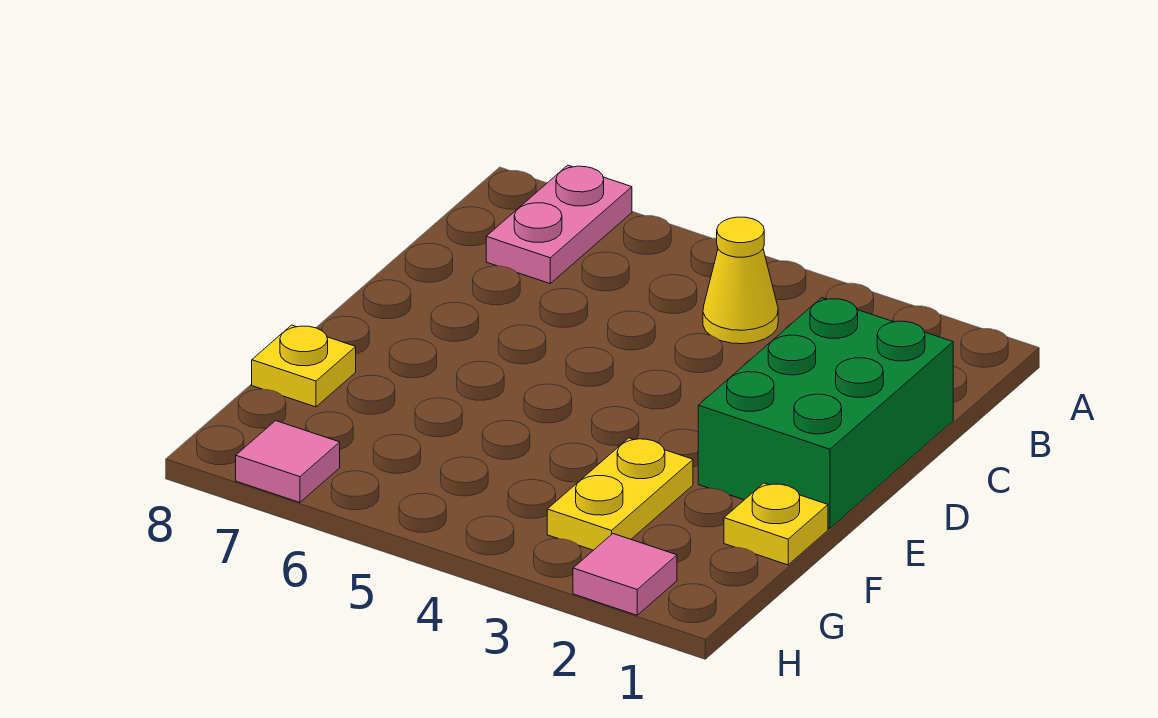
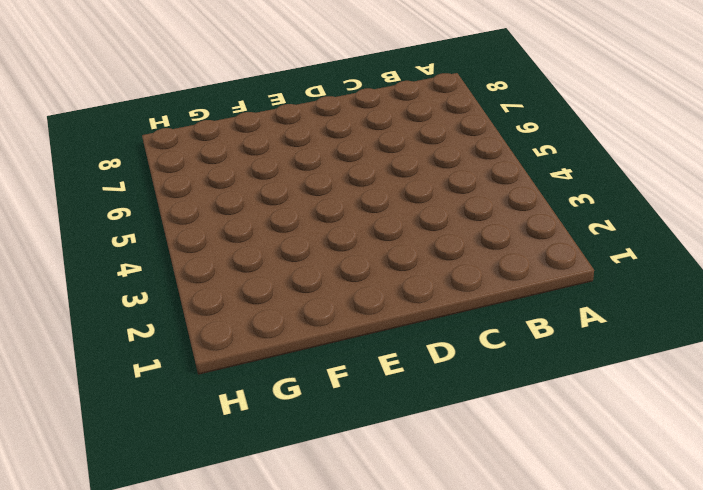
none -> pink 1x2 plate [486,165,632,283]
none -> yellow 1x1 cone [703,217,778,344]

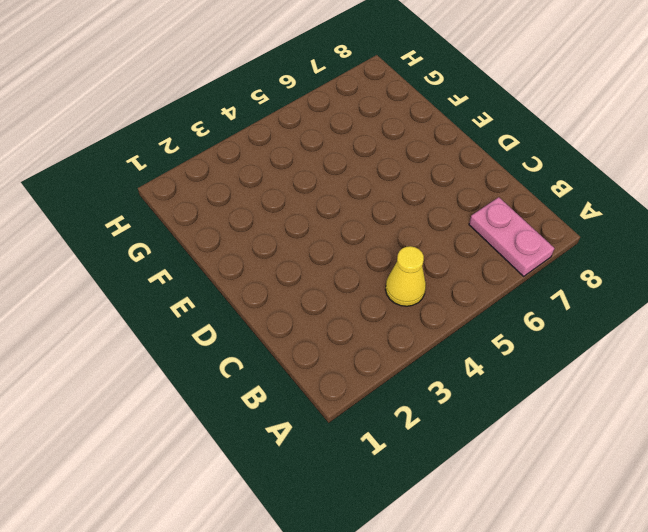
none -> green 2x3 brick [698,298,953,528]
none -> yellow 1x1 plate [724,483,828,565]

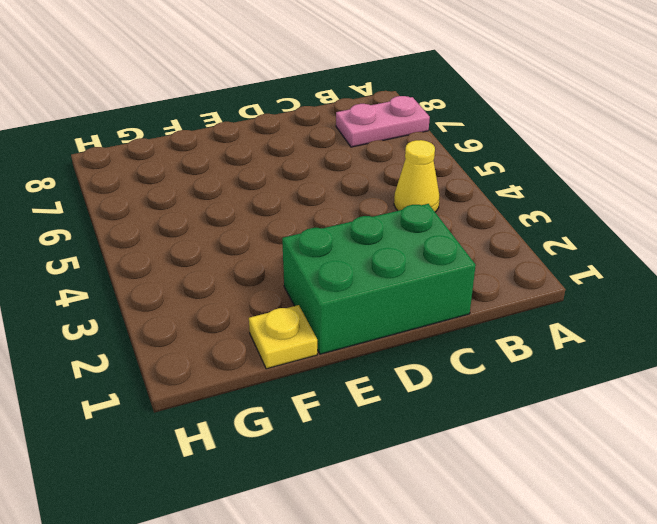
none -> yellow 1x2 plate [547,438,693,550]
none -> yellow 1x1 plate [252,325,356,407]

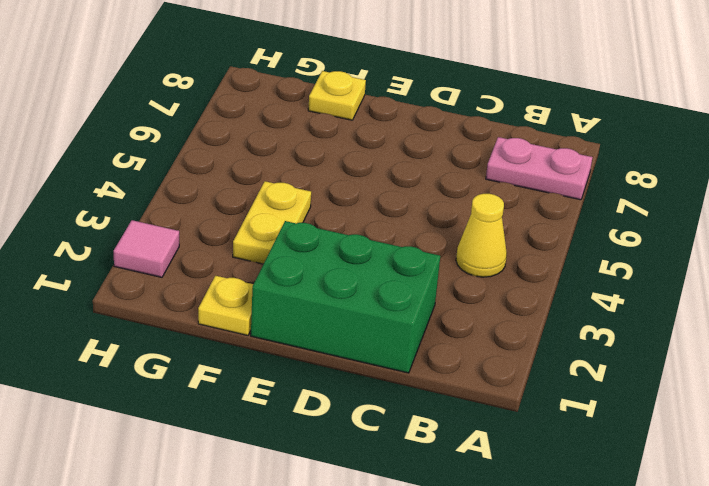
yellow 1x2 plate [233,181,311,264] -> yellow 1x2 plate turned to [547,438,693,550]
none -> pink 1x1 tile [236,421,340,502]

